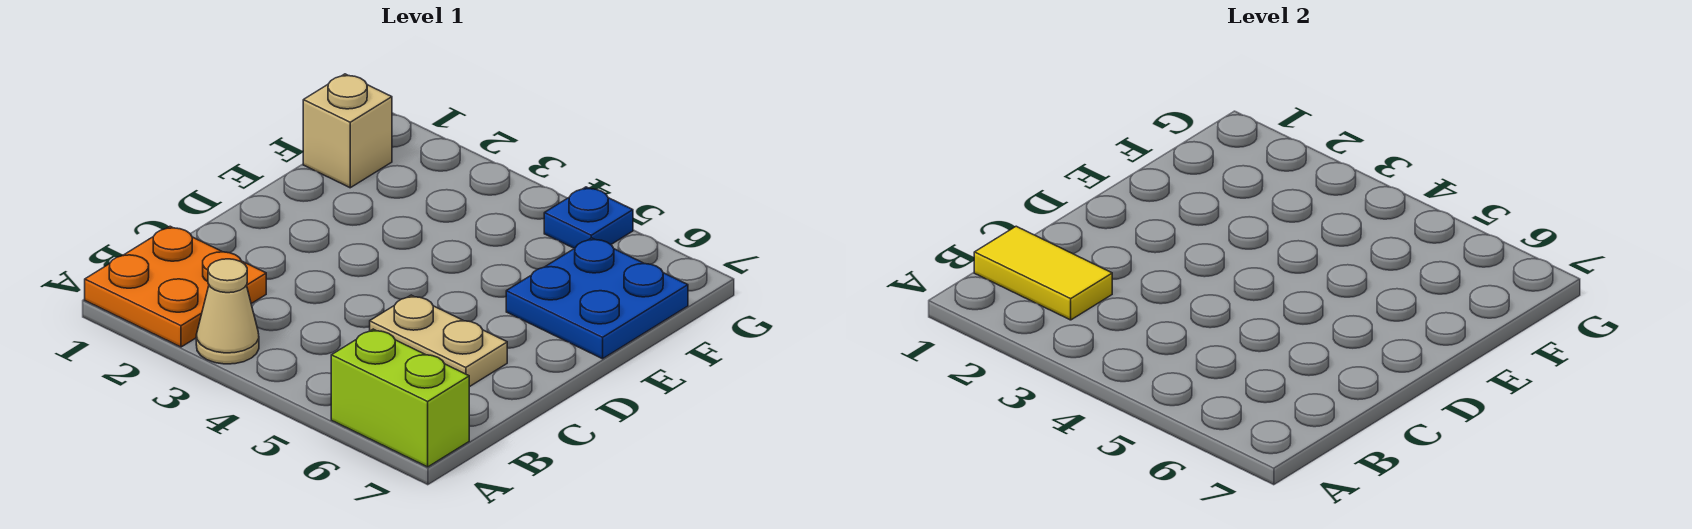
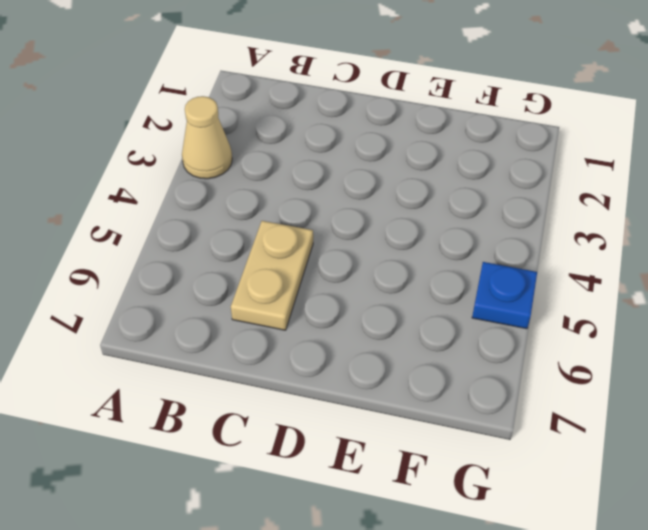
none -> orange 2x2 plate [85,226,266,347]
none -> lime 1x2 brick [331,329,469,467]

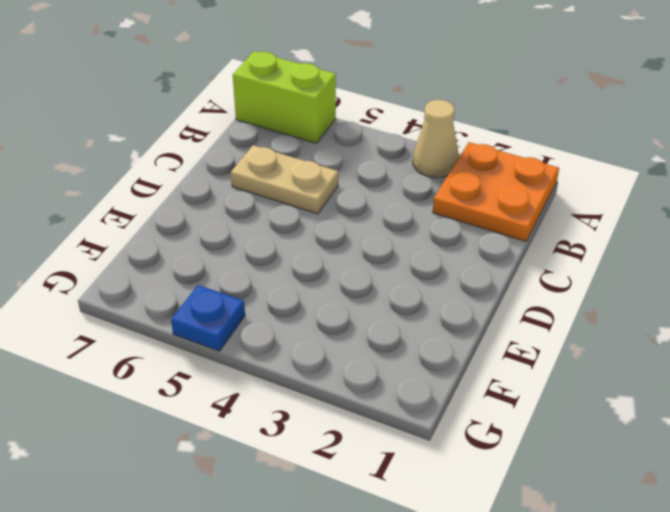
none -> blue 2x2 plate [506,238,688,359]
none -> tan 1x1 brick [303,74,392,188]

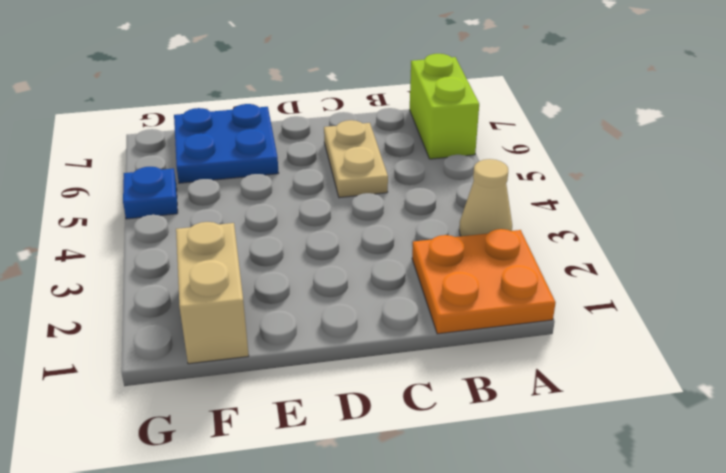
tan 1x2 brick [176,222,249,364] -> tan 1x1 brick [303,74,392,188]
none -> yellow 1x2 tile [974,226,1112,320]

